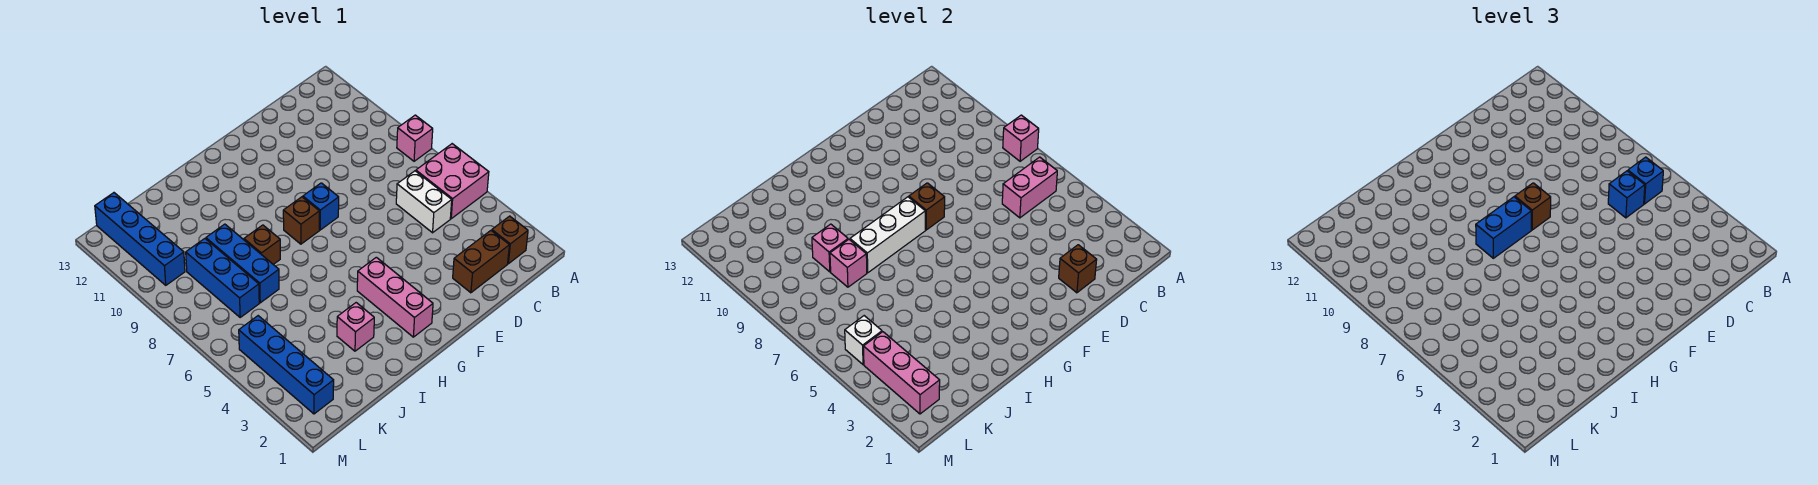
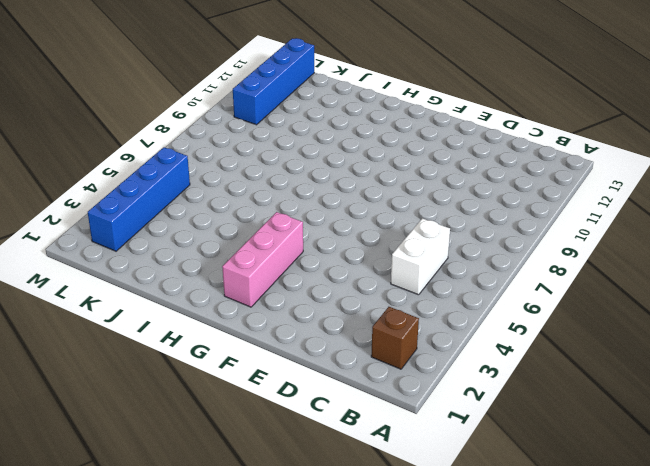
none -> pink 2x2 brick [416,144,489,219]
none -> pink 1x1 brick [397,115,433,161]
none -> brown 1x2 brick [453,231,509,293]

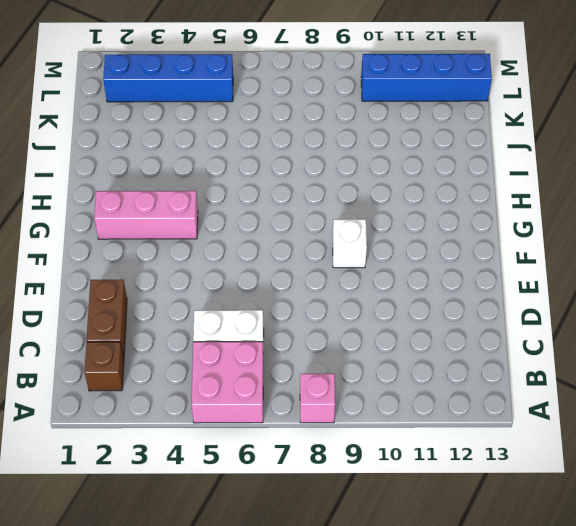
white 1x1 brick [333,219,367,268] -> white 1x1 brick moved to [845,316,882,365]
none -> blue 1x1 brick [303,183,339,230]
none -> brown 1x1 brick [283,197,319,244]
none -> pink 1x1 brick [337,303,374,351]

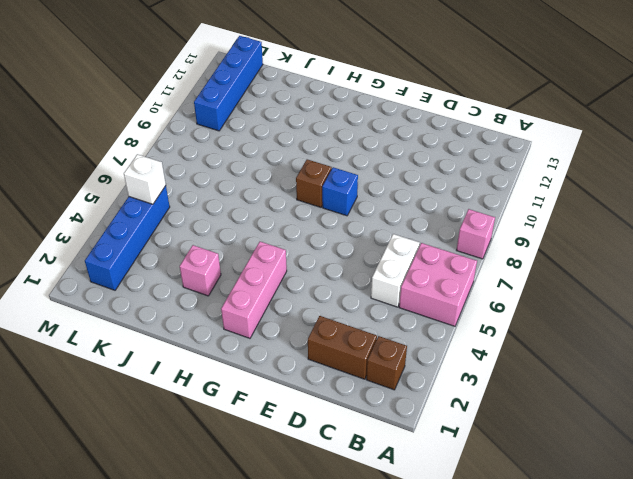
none -> brown 1x1 brick [244,225,280,264]
none -> blue 1x3 brick [206,224,279,303]
none -> blue 1x3 brick [186,239,259,317]

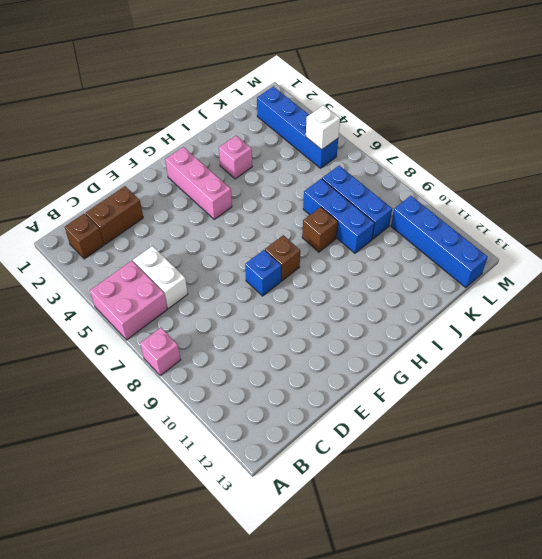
none -> pink 1x1 brick [1003,115,1039,161]
none -> pink 1x2 brick [1002,157,1057,218]
none -> brown 1x1 brick [1059,245,1097,293]

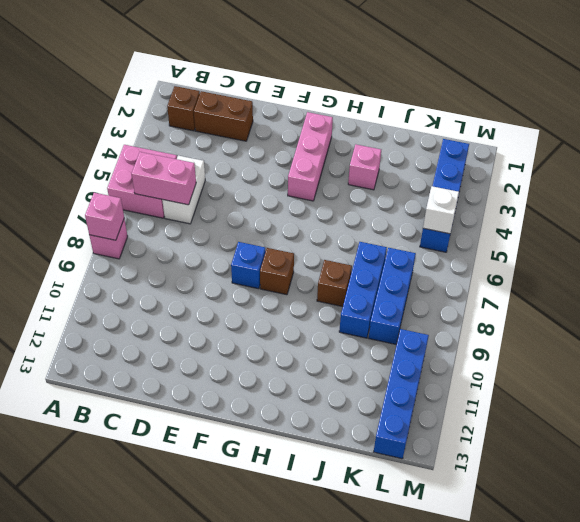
none -> brown 1x1 brick [1059,245,1097,293]
none -> brown 1x1 brick [909,183,945,230]
none -> white 1x3 brick [850,197,925,273]

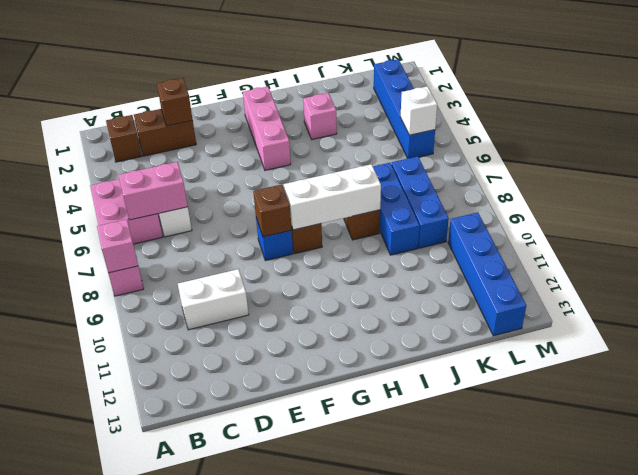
white 1x2 brick [178,269,249,330] -> none
none -> pink 1x1 brick [830,240,867,287]
none -> pink 1x1 brick [812,224,848,272]
none -> pink 1x3 brick [864,332,940,414]

